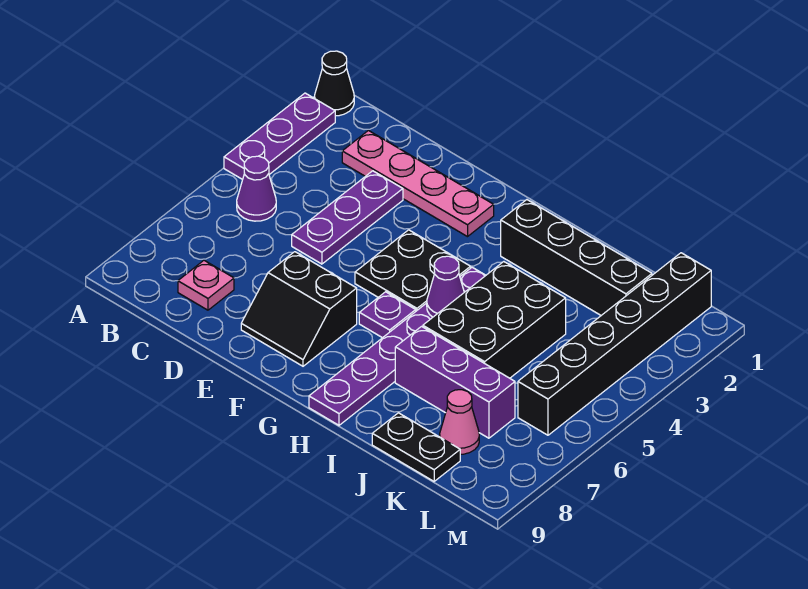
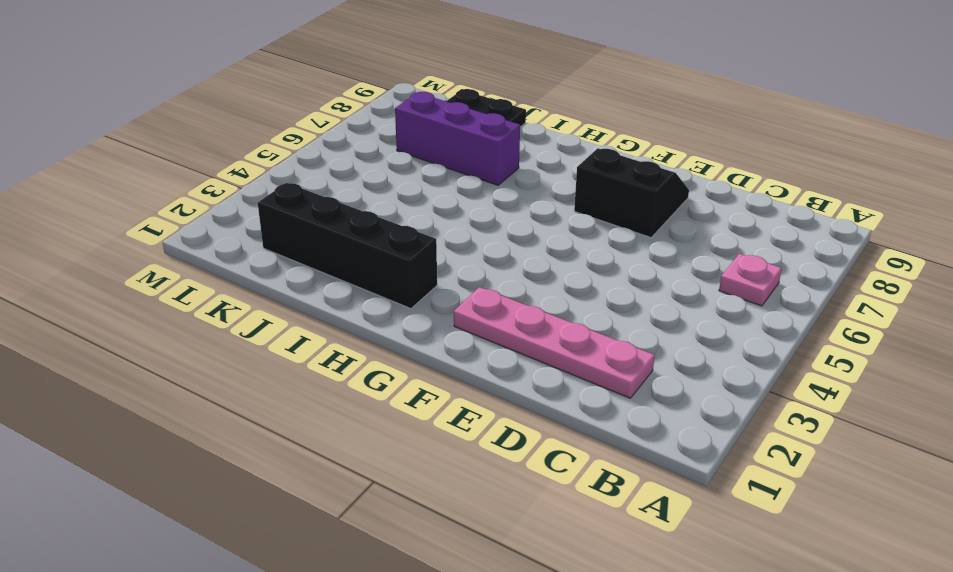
pink 1x1 plate [719,254,782,306] -> pink 1x1 plate moved to [178,260,234,310]
none -> black 1x1 cone [315,51,354,116]
none -> purple 1x3 plate [224,93,335,180]
none -> purple 1x1 cone [237,156,276,221]

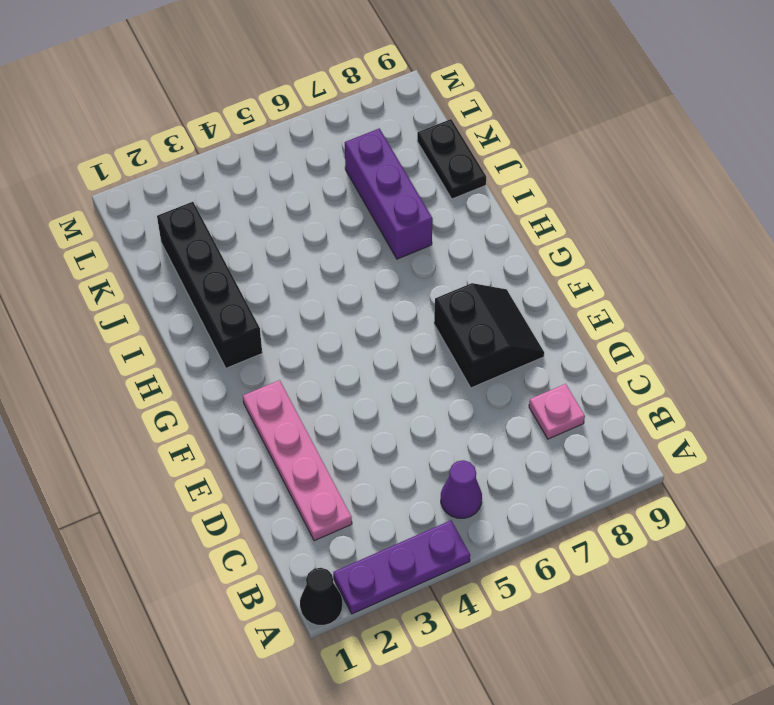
none -> purple 1x3 plate [292,171,403,264]
none -> black 2x2 plate [355,230,471,311]
none -> purple 1x1 plate [359,292,416,338]

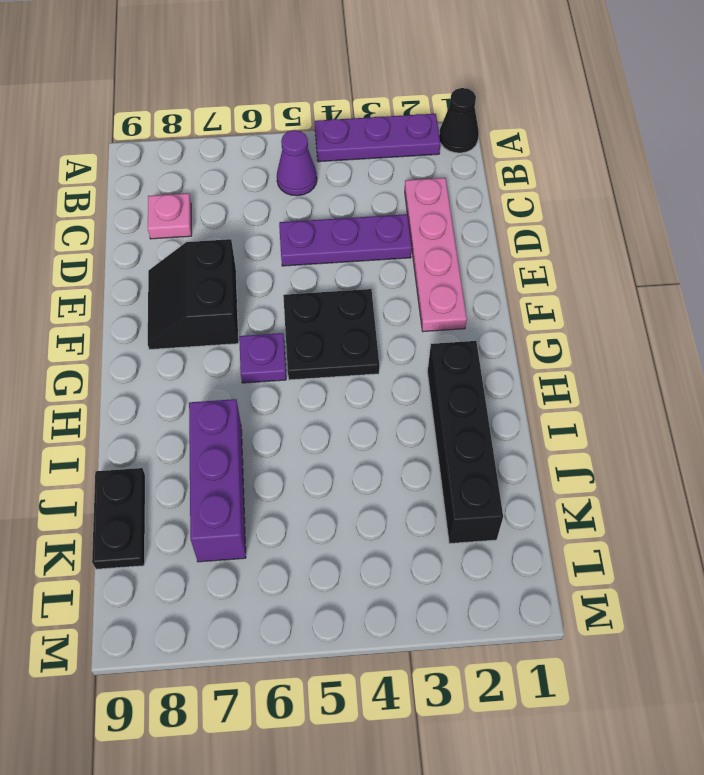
none -> purple 1x6 plate [309,267,486,425]
none -> black 2x3 brick [423,262,566,378]
none -> pink 1x1 cone [440,390,479,454]

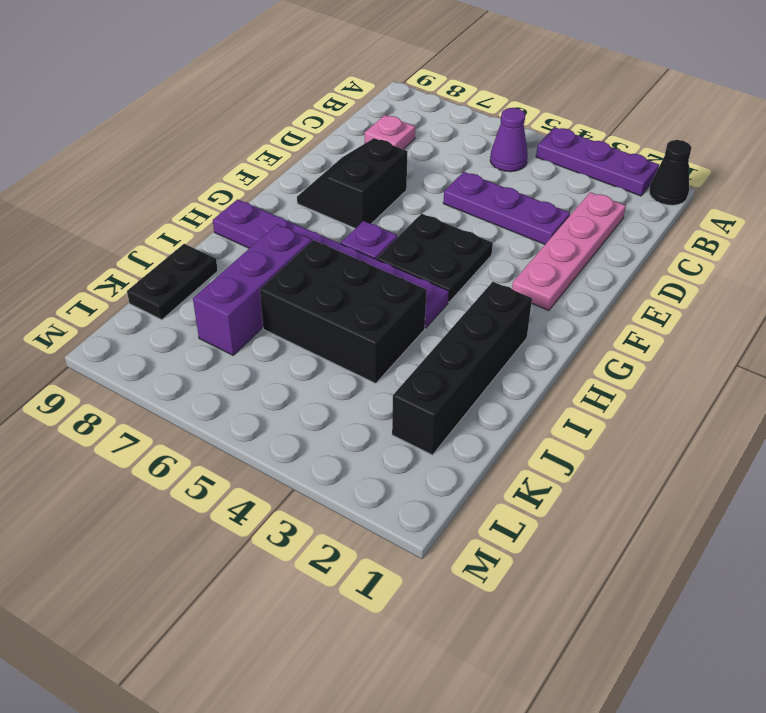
none -> pink 1x1 cone [440,390,479,454]
none -> black 1x6 brick [518,253,711,435]
none -> purple 1x1 cone [427,256,464,317]

